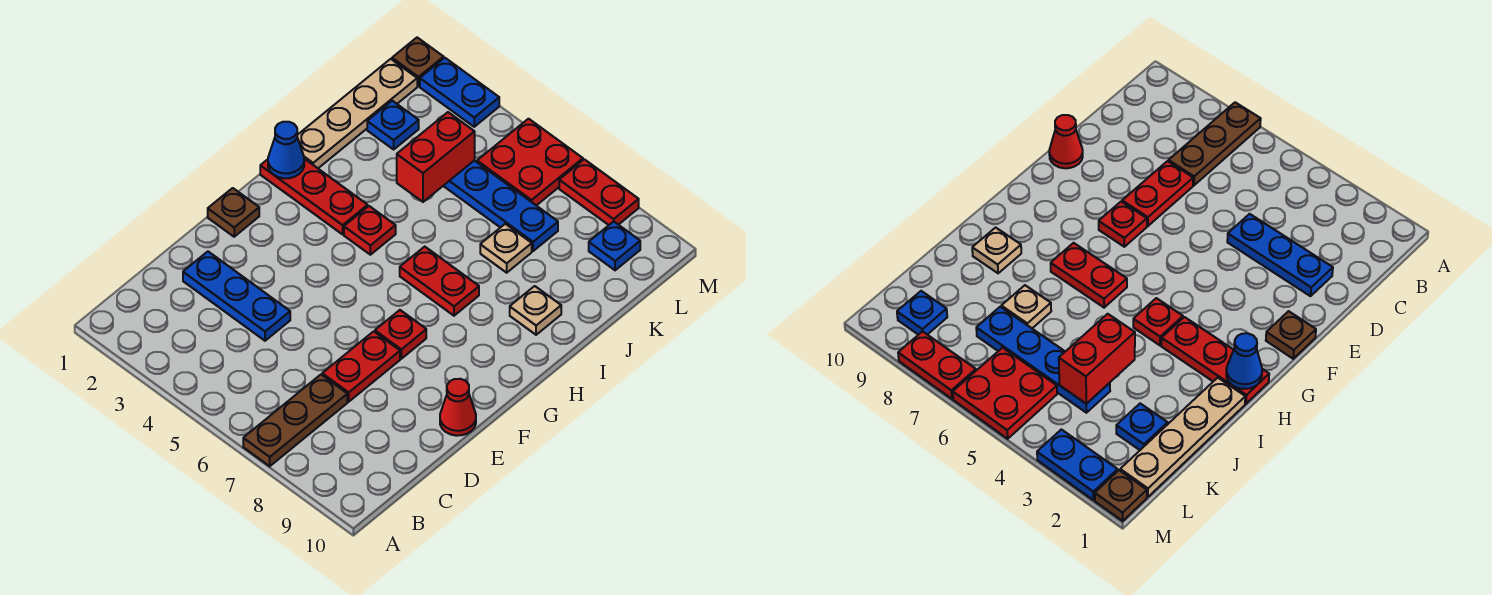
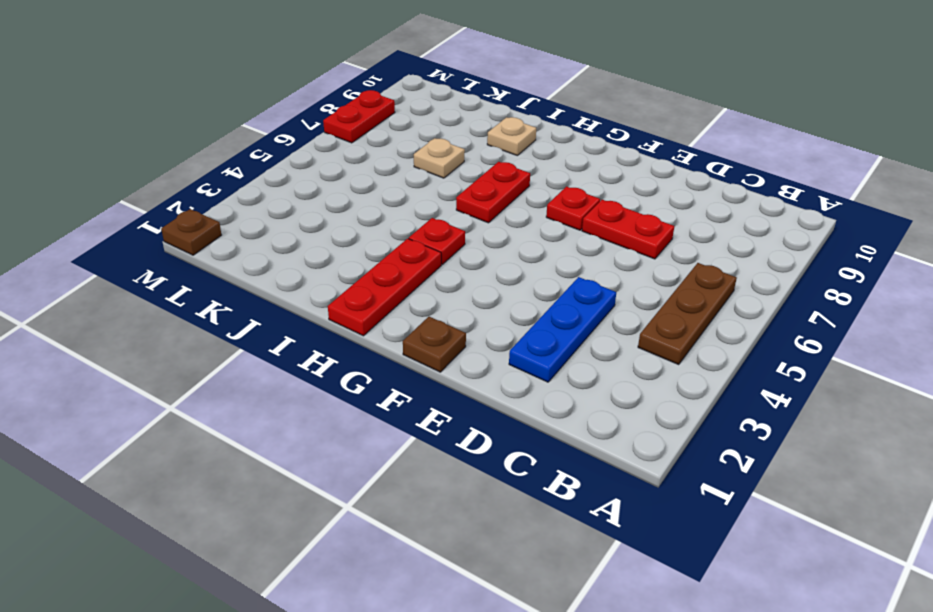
brown 1x3 plate [638,263,737,365] -> brown 1x3 plate turned to [243,375,347,466]
none -> red 1x1 cone [440,379,476,436]
none -> tan 1x4 plate [297,59,417,168]
none -> blue 1x1 plate [367,101,419,149]

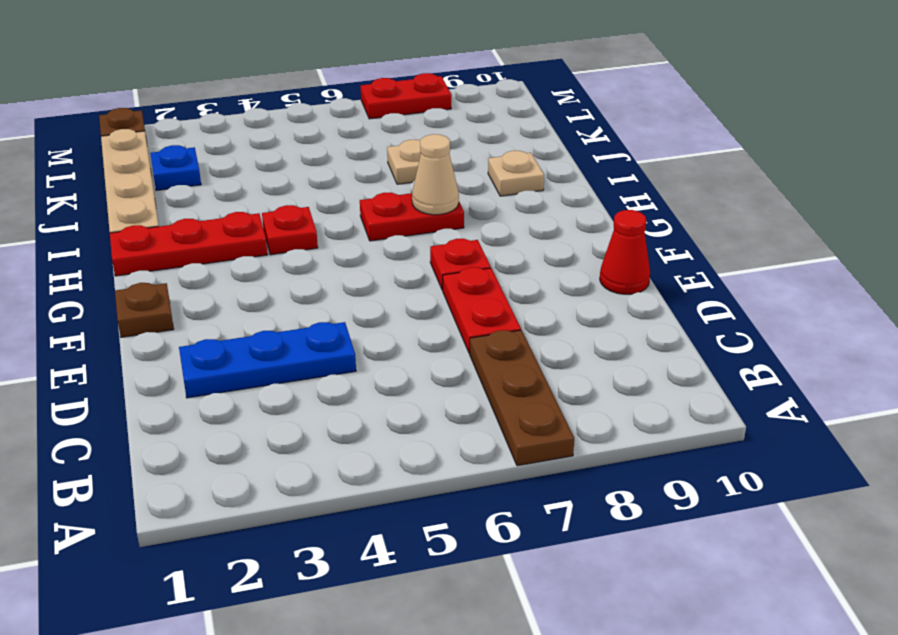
tan 1x1 cone [412,134,459,215] -> none
none -> blue 1x4 plate [444,161,558,251]
none -> red 2x2 plate [477,119,583,206]
none -> blue 1x1 plate [589,221,640,270]

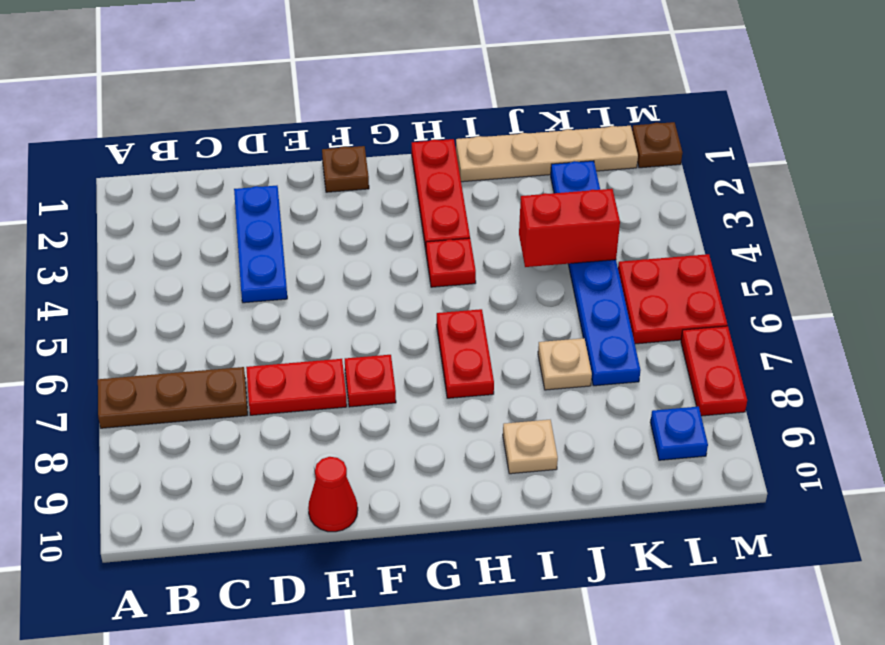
none -> blue 1x2 plate [420,58,499,127]
none -> blue 1x1 cone [268,122,304,178]

